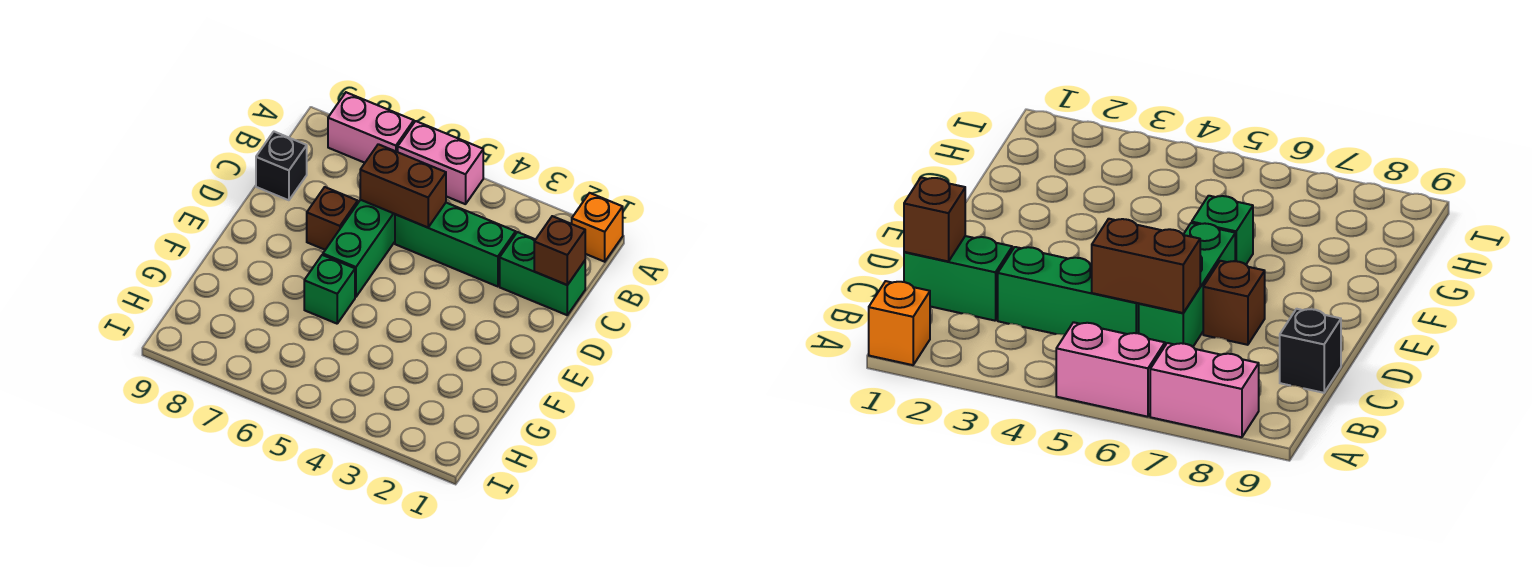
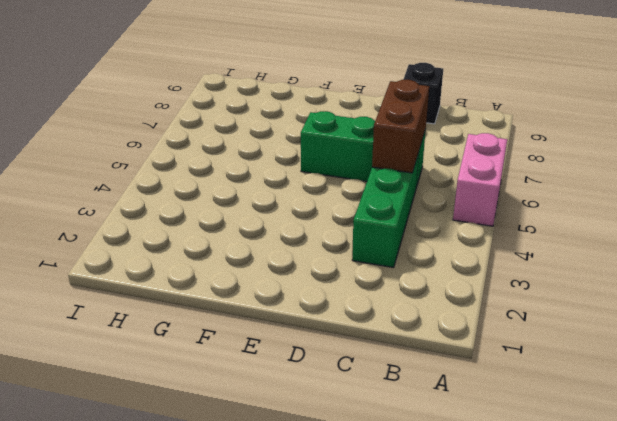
none -> orange 1x1 brick [572,193,623,262]
none -> pink 1x2 brick [328,92,414,163]

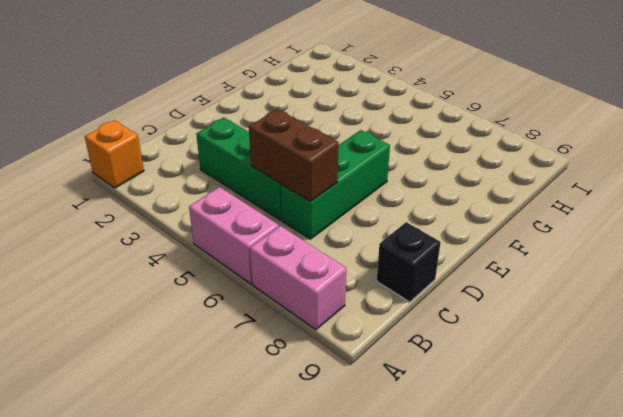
none -> green 1x2 brick [500,232,585,315]
none -> brown 1x1 brick [307,187,358,250]

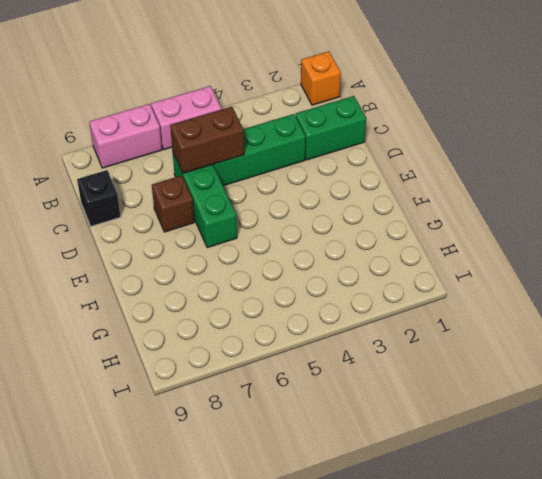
none -> green 1x1 brick [304,255,355,324]
none -> brown 1x1 brick [534,216,585,285]

